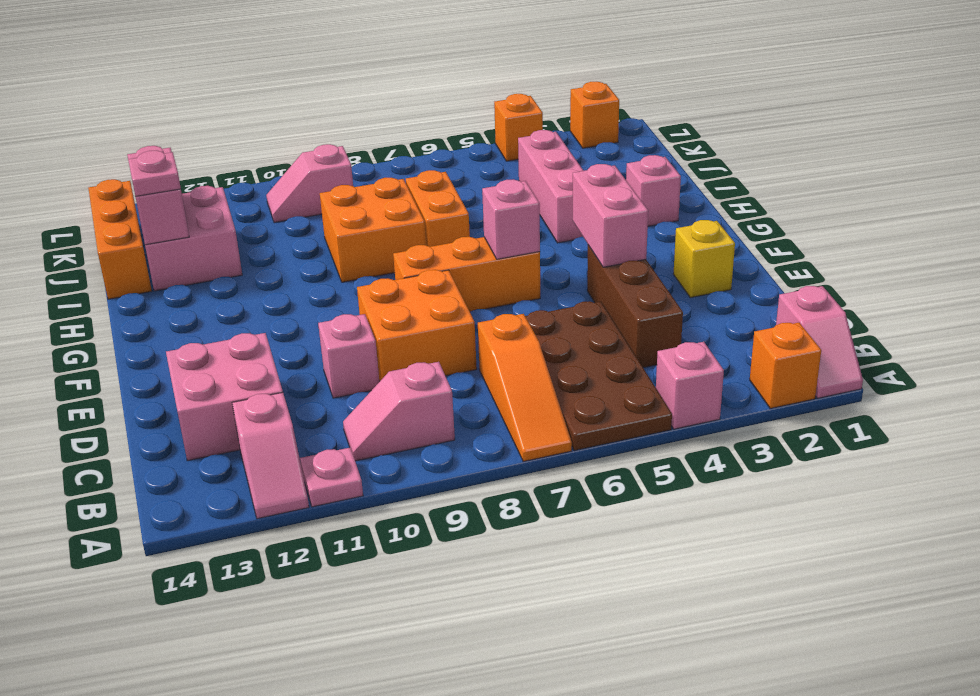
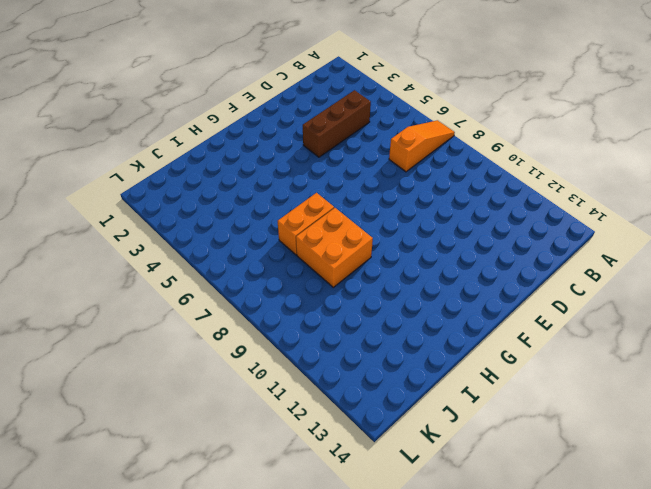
none -> pink 1x2 slope [776,286,863,398]
none -> orange 1x1 brick [750,323,821,409]
none -> pink 1x1 brick [656,342,724,429]

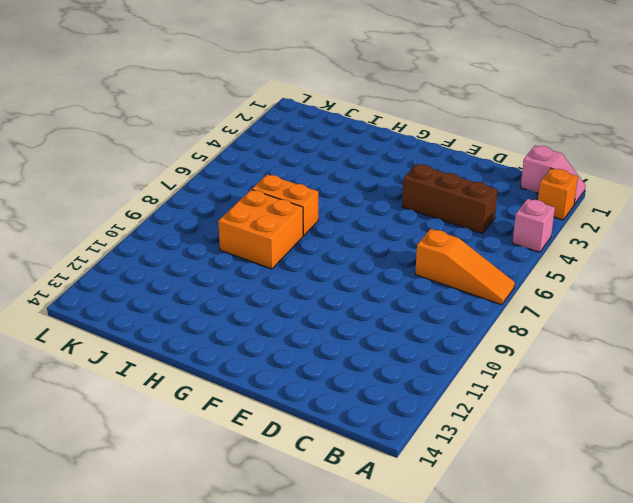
none -> brown 2x4 plate [525,301,672,451]
none -> pink 1x1 plate [300,448,363,507]
none -> pink 1x2 slope [232,392,309,519]

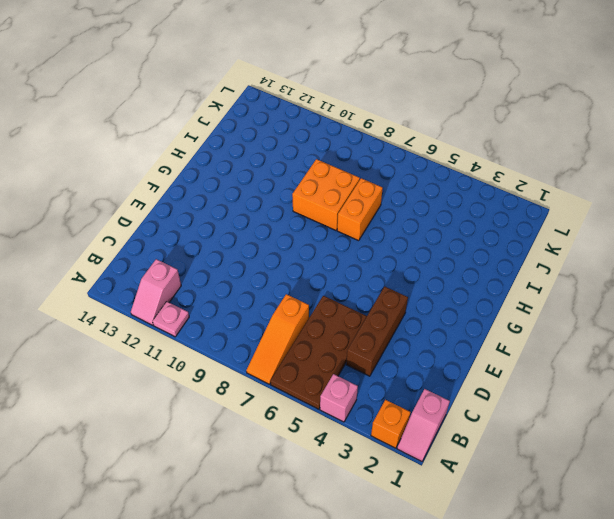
none -> pink 1x2 slope [343,362,455,461]
none -> pink 2x2 brick [166,333,283,461]
none -> orange 2x2 brick [357,270,477,381]

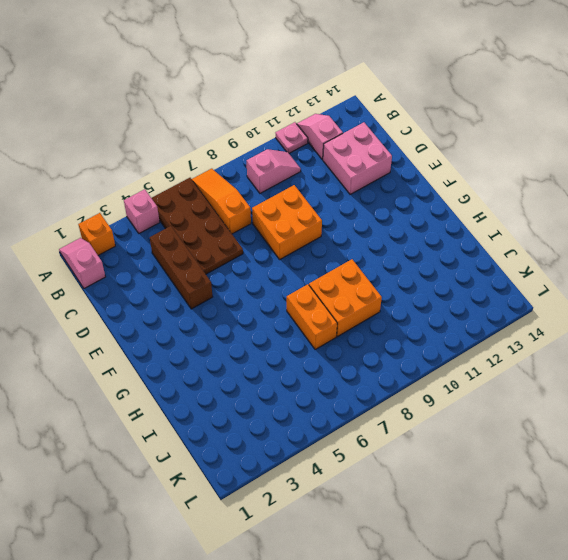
none -> pink 1x1 brick [318,314,379,398]
none -> yellow 1x1 brick [673,220,735,298]
none -> orange 1x3 brick [393,237,540,312]

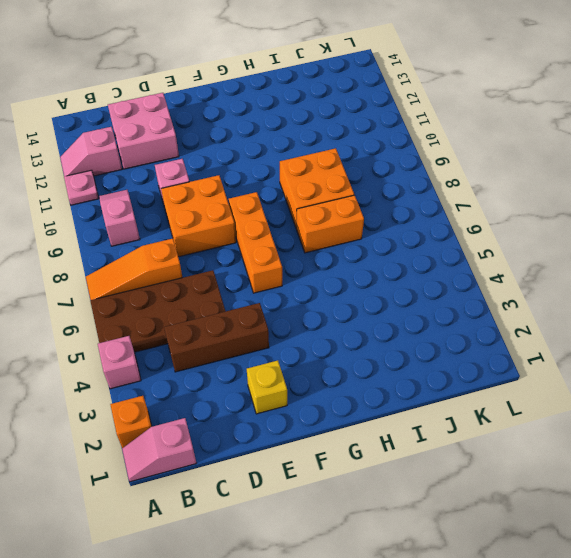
none -> pink 1x1 brick [626,155,681,226]
none -> pink 1x3 brick [518,130,583,243]
none -> pink 2x2 brick [145,186,242,291]

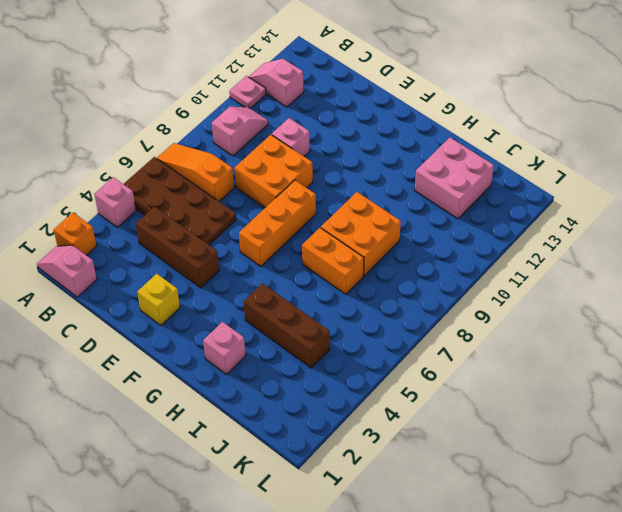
brown 1x3 brick [244,283,330,368] -> pink 1x3 brick [518,130,583,243]
none -> pink 2x2 brick [166,333,283,461]
none -> orange 1x3 brick [88,179,152,299]
none -> pink 1x2 slope [266,144,353,223]

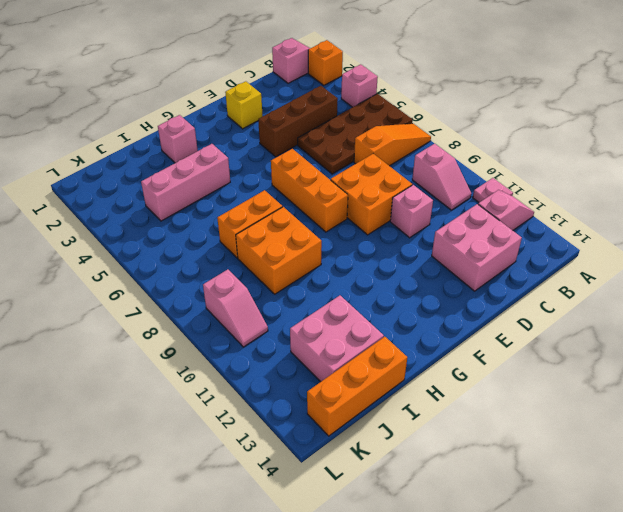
none -> orange 1x1 brick [570,82,619,148]
none -> orange 1x1 brick [494,94,543,161]
none -> pink 1x2 brick [573,164,648,267]

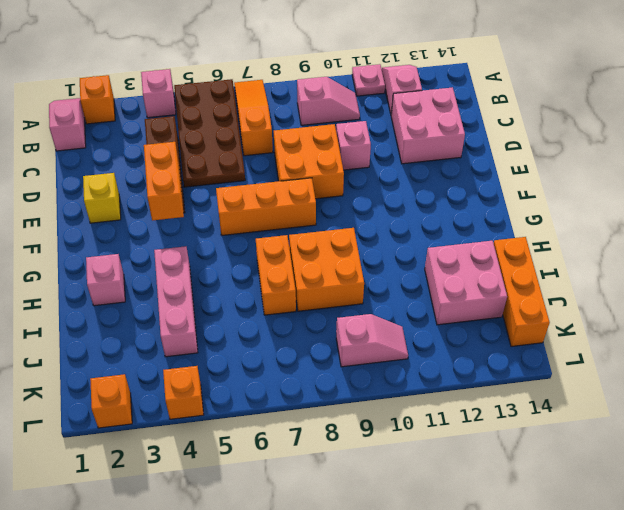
orange 1x2 brick [144,142,184,221] -> pink 1x2 brick [573,164,648,267]
none -> pink 1x1 brick [482,179,540,259]
none -> pink 1x2 brick [127,146,189,245]
none -> pink 1x1 plate [128,150,181,197]

